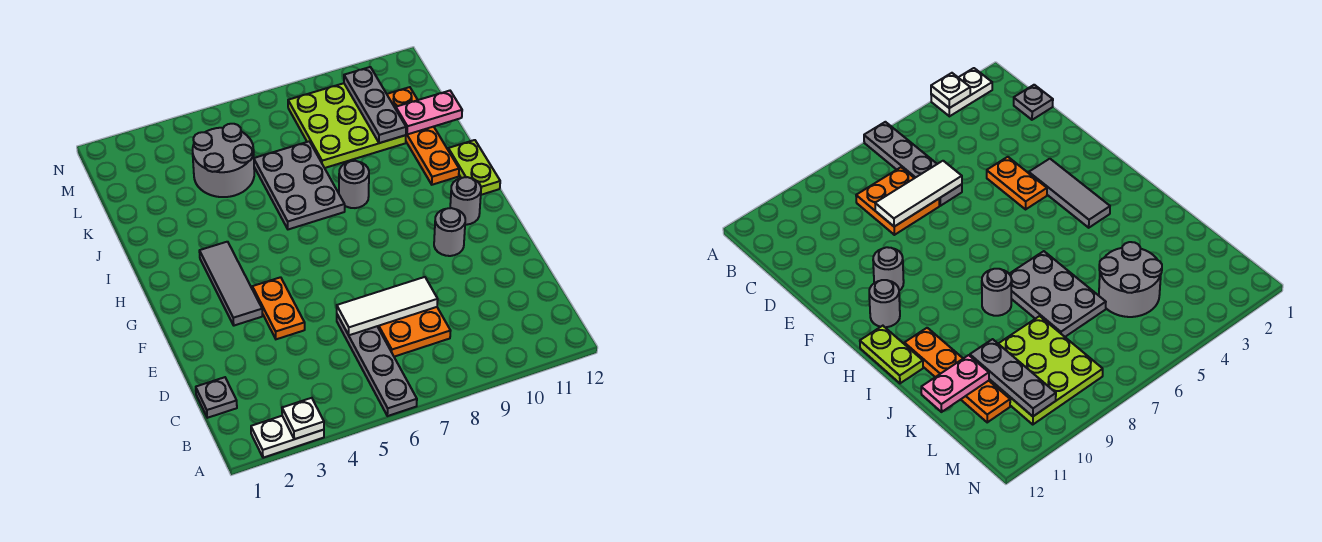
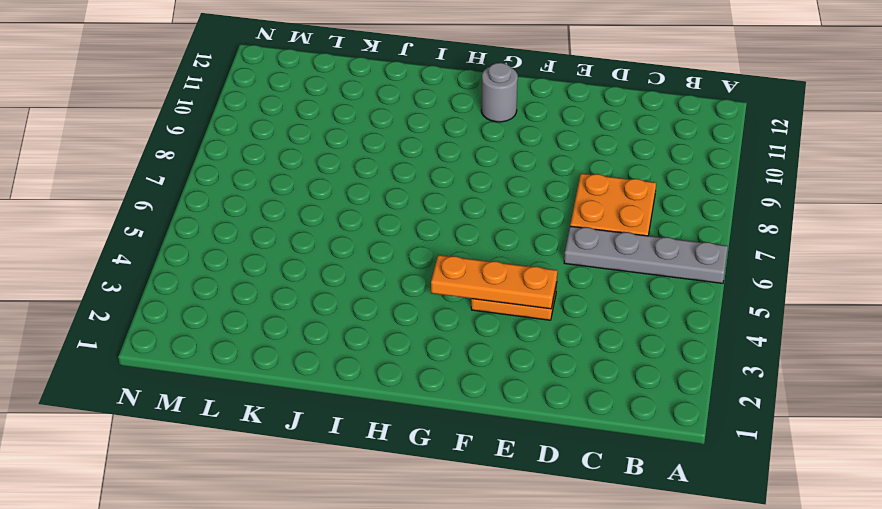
orange 1x3 plate [431,255,557,309] -> none
none -> white 1x2 plate [251,416,324,458]
none -> grey 1x1 plate [196,377,237,418]
none -> grey 1x3 tile [199,242,262,326]

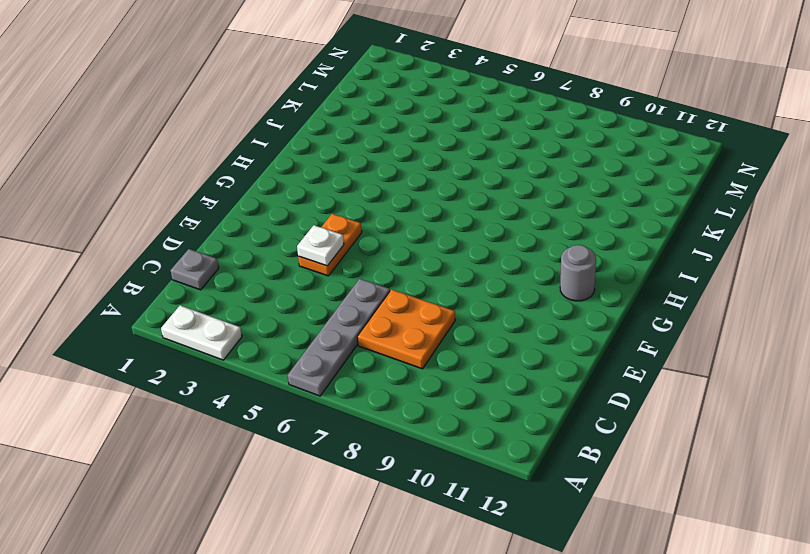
white 1x1 plate [297,225,344,266] -> white 1x1 plate moved to [282,398,324,439]
none -> grey 1x3 tile [199,242,262,326]
none -> grey 1x1 round brick [434,208,465,256]
none -> lime 1x2 plate [448,140,500,195]

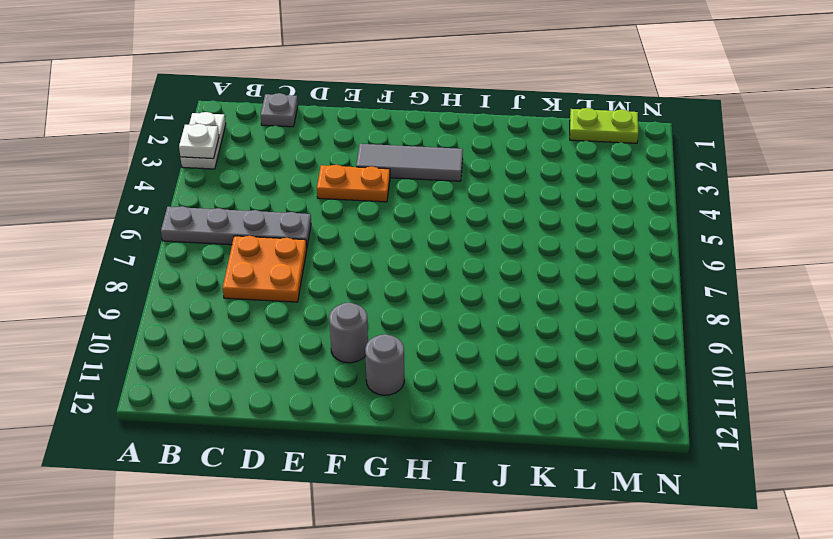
lime 1x2 plate [570,108,639,143] -> lime 1x2 plate moved to [448,140,500,195]
none -> grey 2x3 plate [254,141,345,229]
none -> grey 1x1 round brick [339,161,369,208]
none -> orange 1x4 plate [387,87,459,185]

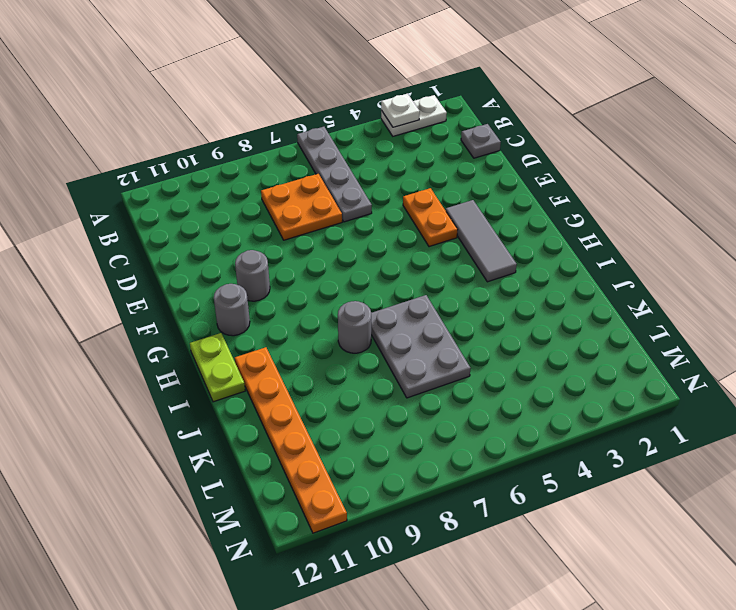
orange 1x6 plate [235,347,347,533] -> orange 1x4 plate [387,87,459,185]
none -> grey 2x2 round brick [193,124,254,197]
none -> lime 3x3 plate [288,83,406,168]
none -> white 1x3 tile [337,277,438,335]

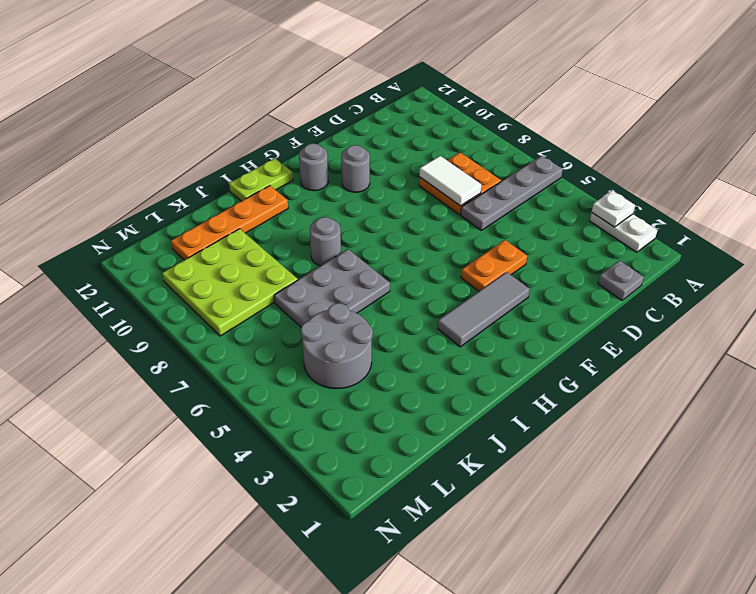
white 1x2 tile [419,156,481,206] -> white 1x3 tile [337,277,438,335]
none -> grey 1x3 plate [344,67,406,143]
none -> pink 1x2 plate [396,91,462,135]

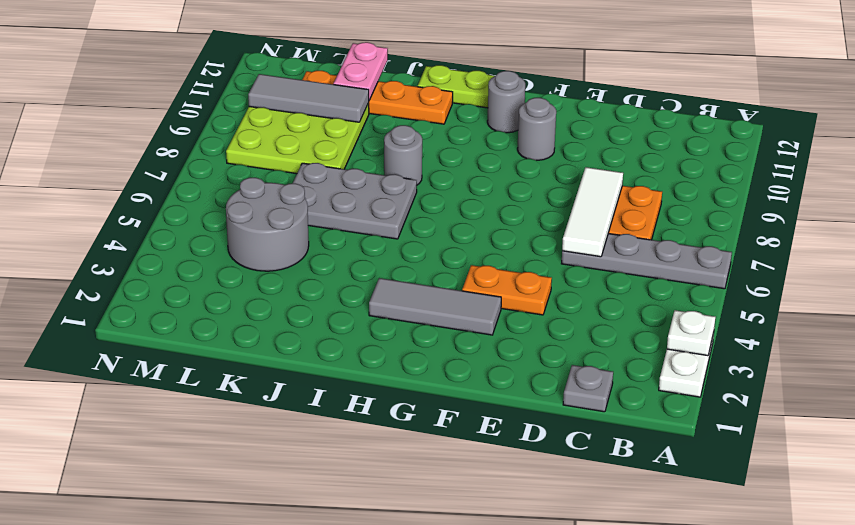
grey 1x3 tile [248,74,369,122] -> grey 1x3 plate [344,67,406,143]

